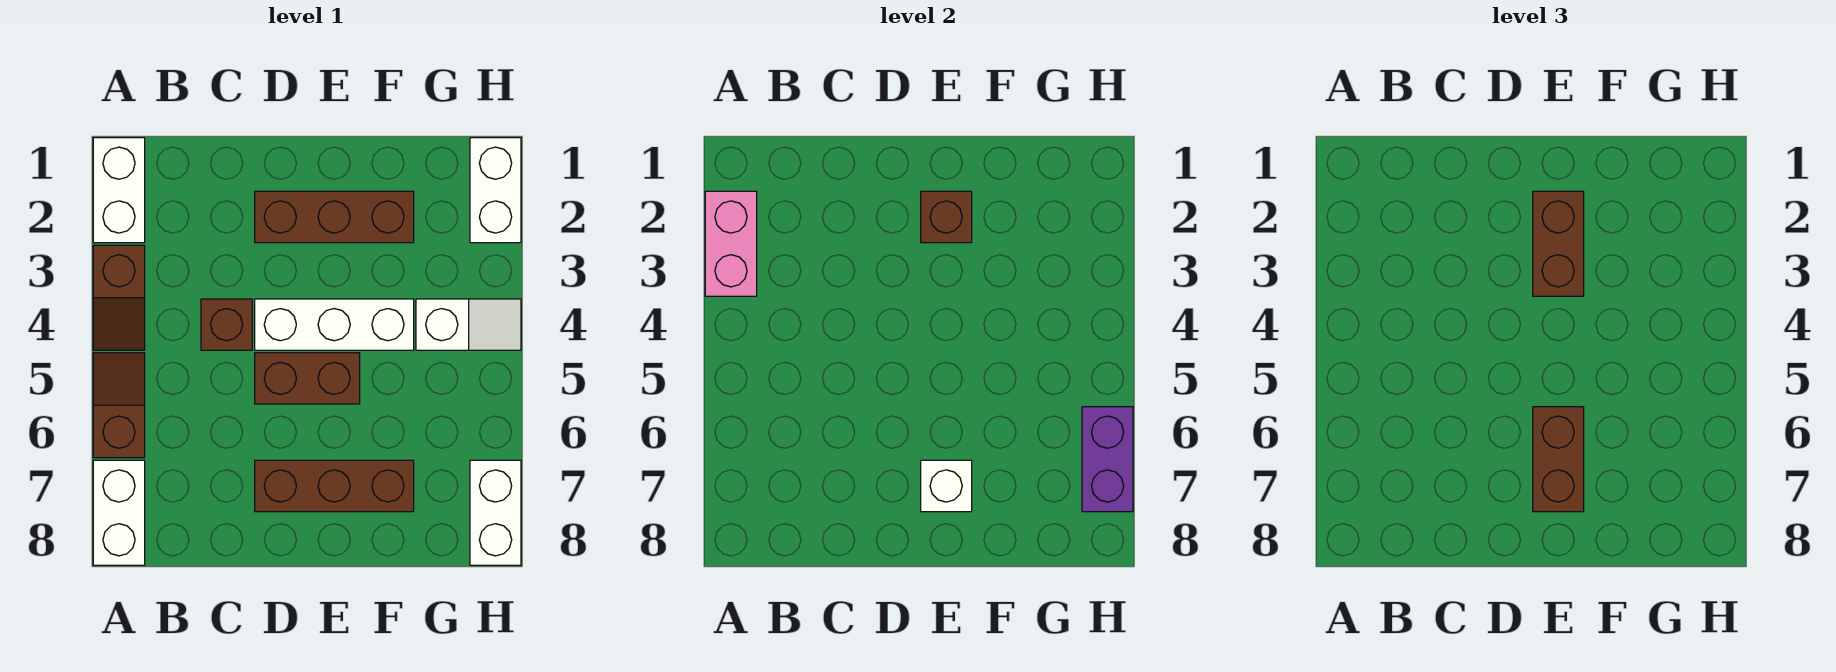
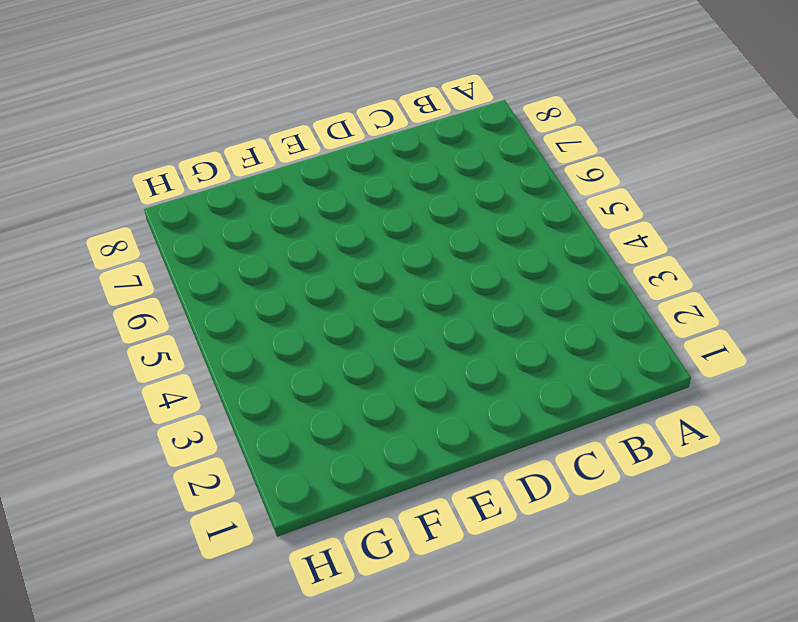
none -> white 1x2 brick [93,138,145,243]
none -> brown 1x2 slope [93,245,145,350]
none -> brown 1x2 slope [93,353,145,458]

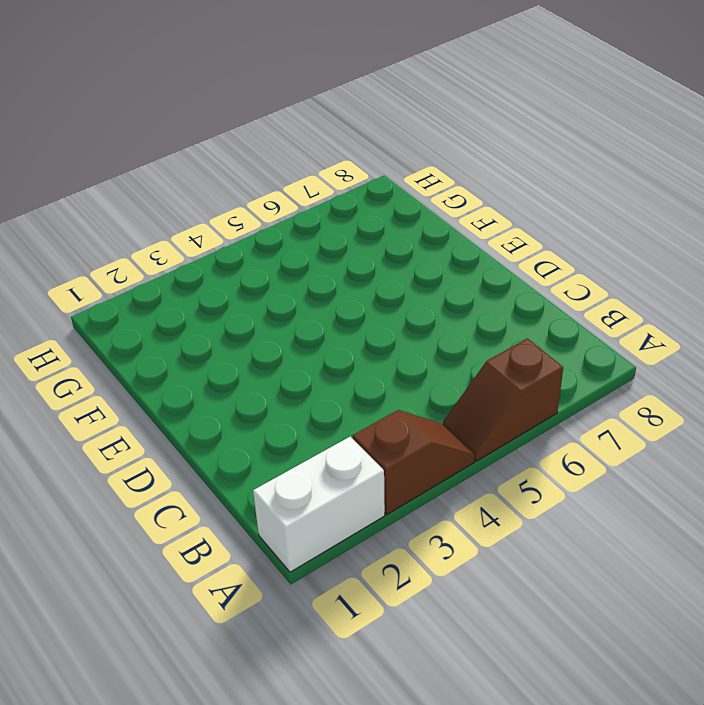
none -> white 1x2 brick [93,460,145,565]
none -> brown 1x1 brick [201,299,252,350]
none -> brown 1x3 brick [255,191,414,243]

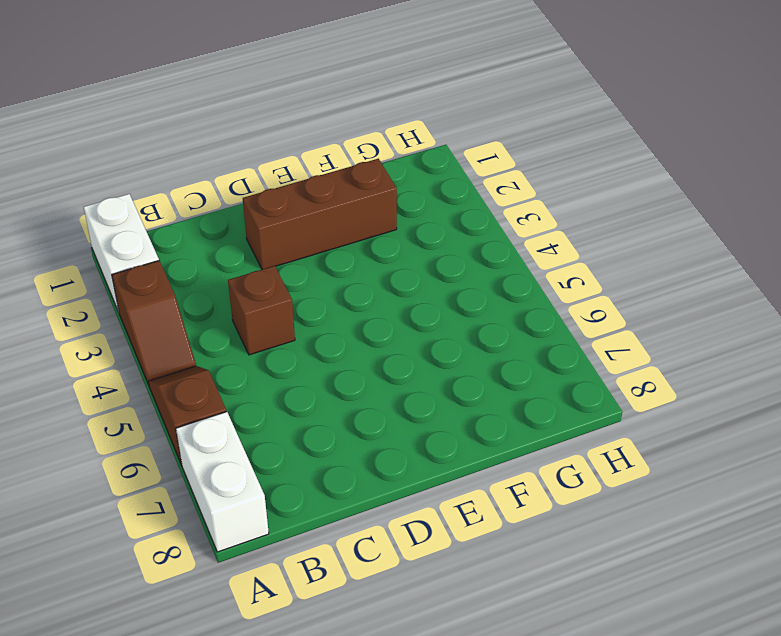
none -> white 1x3 brick [255,299,414,350]
none -> brown 1x2 brick [255,353,360,404]
none -> brown 1x3 brick [255,460,414,512]

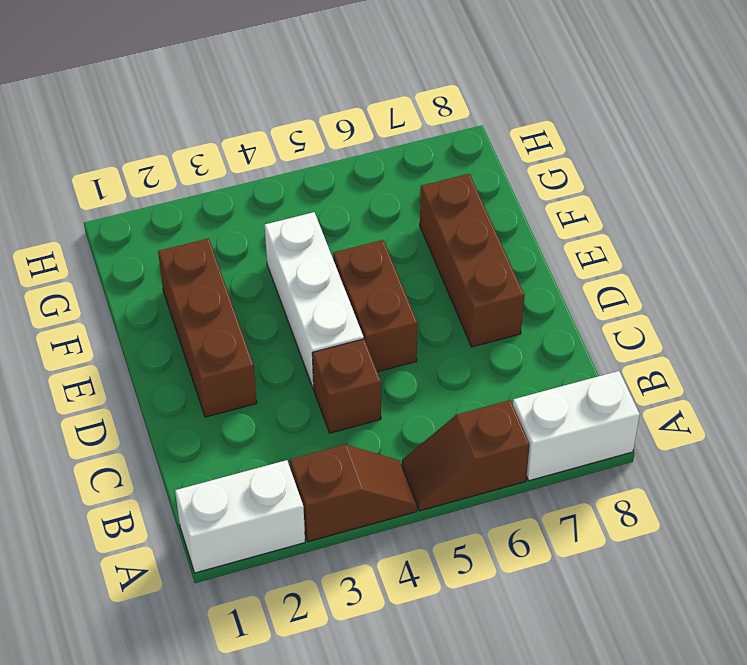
none -> white 1x2 slope [416,299,521,350]
none -> white 1x2 brick [470,138,521,243]
none -> white 1x2 brick [470,460,521,565]

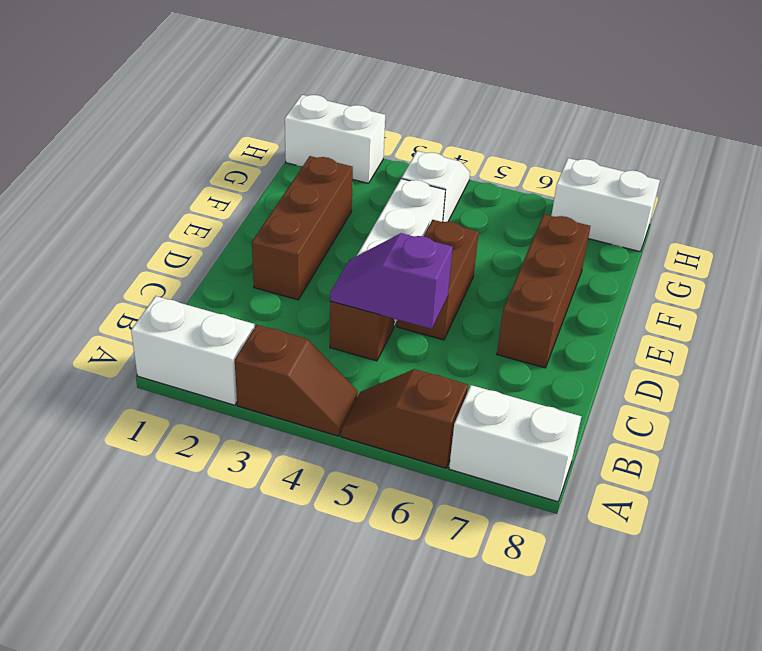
purple 1x2 slope [330,233,453,329] -> none
none -> pink 1x2 brick [705,191,757,296]
none -> brown 1x1 brick [921,191,972,243]
none -> white 1x1 brick [921,460,972,512]

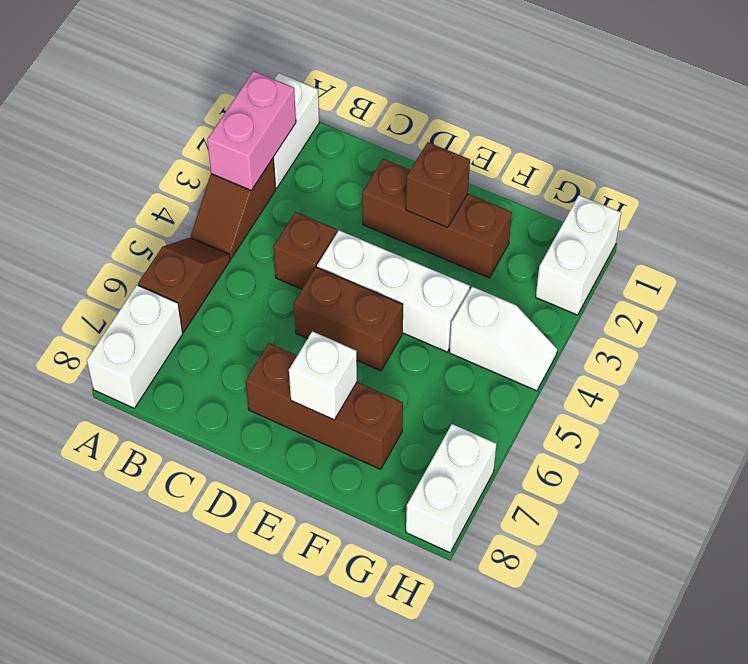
none -> purple 1x2 brick [1082,407,1133,512]
none -> brown 1x2 brick [1533,191,1584,296]
none -> brown 1x2 brick [1533,407,1584,512]

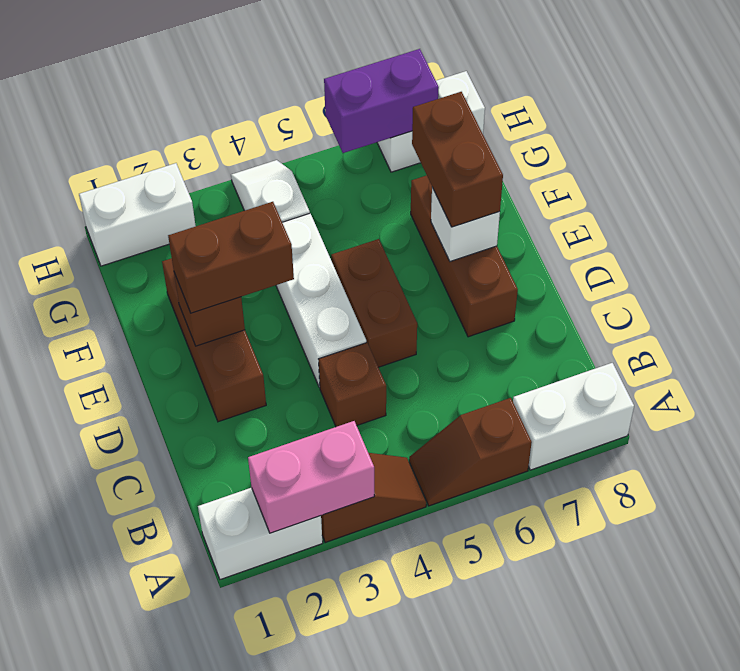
brown 1x2 brick [412,92,503,227] -> brown 1x2 brick turned to [1533,407,1584,512]

